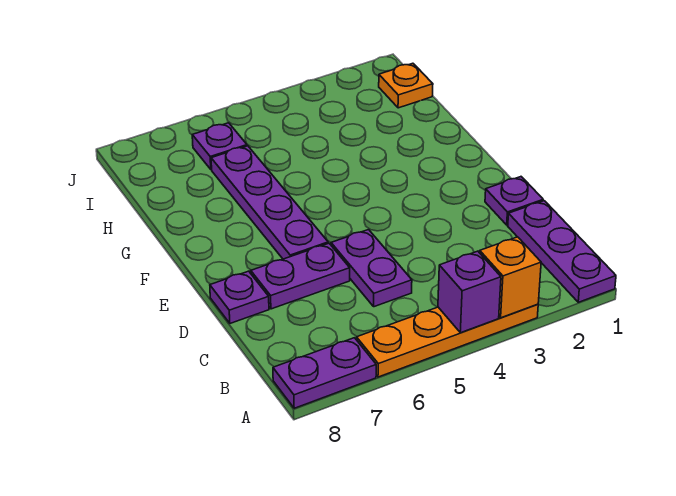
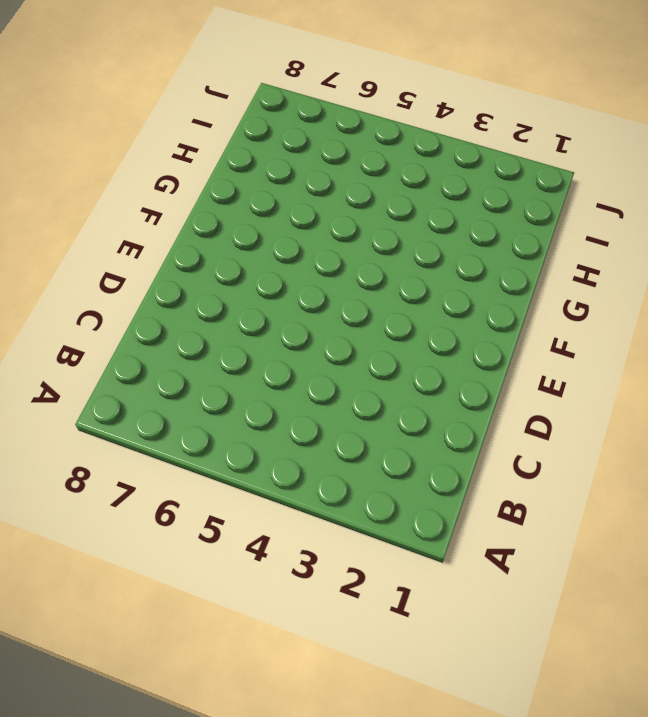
none -> purple 1x3 plate [508,201,616,302]
none -> orange 1x4 plate [357,304,538,377]
none -> purple 1x2 plate [273,338,376,408]

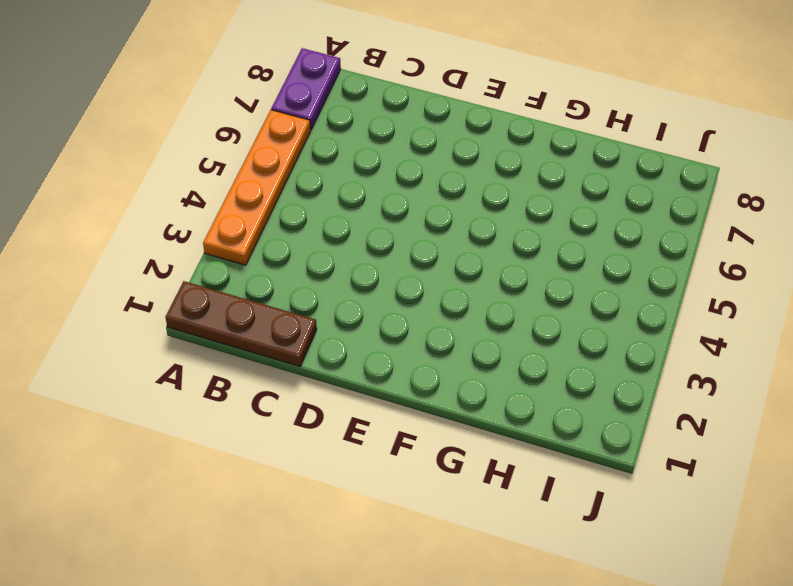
brown 1x3 plate [165,281,317,366] -> purple 1x3 plate [508,201,616,302]
none -> purple 1x2 plate [331,230,412,307]
none -> purple 1x1 plate [485,177,543,225]
none -> purple 1x2 plate [251,243,350,309]

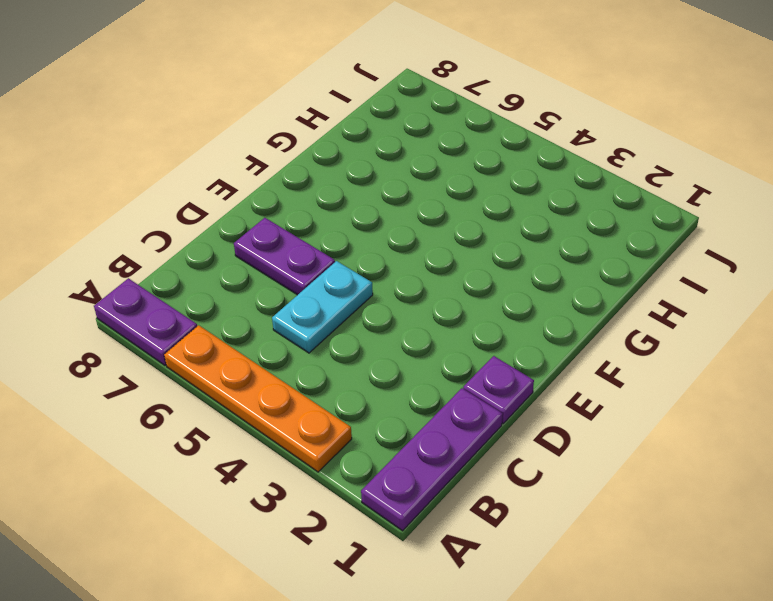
cyan 1x2 plate [272,261,373,353] -> purple 1x2 plate [331,230,412,307]
none -> purple 1x1 plate [210,271,269,323]
none -> purple 1x4 plate [211,146,328,259]
none -> orange 1x1 plate [379,63,433,108]

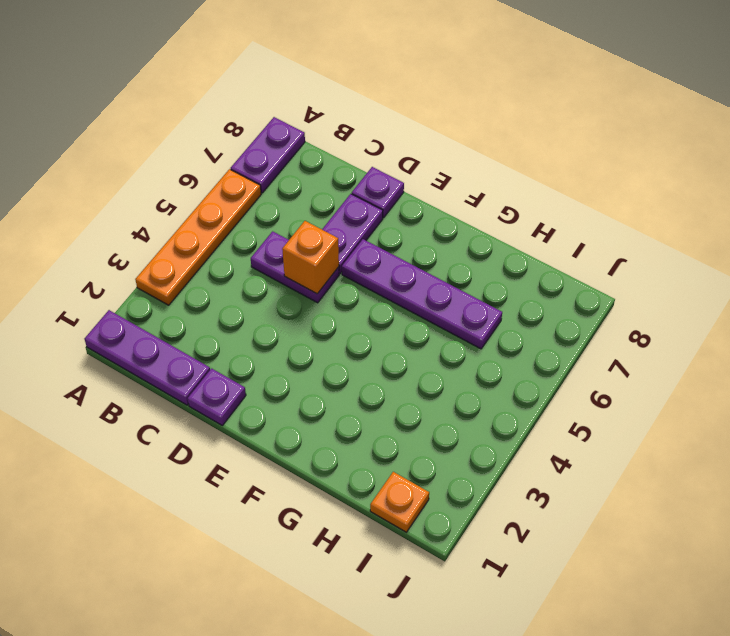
orange 1x1 brick [282,221,339,294] -> orange 1x1 brick moved to [480,237,541,318]
none -> purple 1x1 plate [192,123,247,170]
none -> purple 1x1 brick [438,251,501,333]

